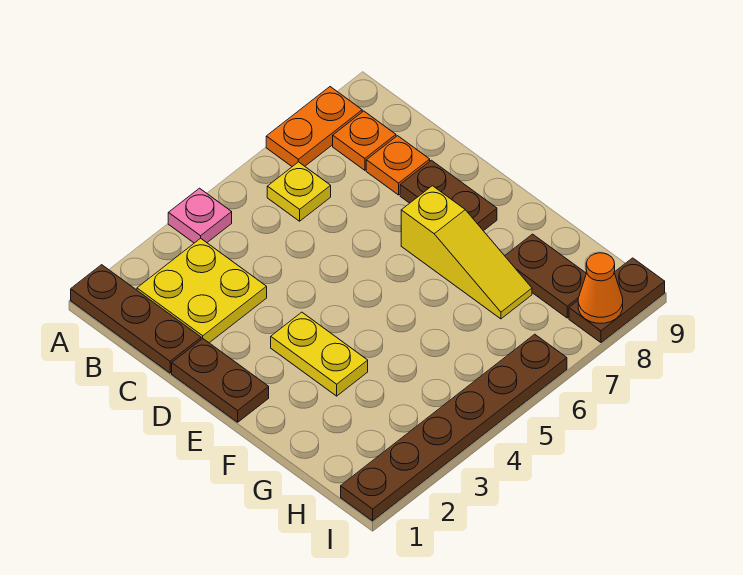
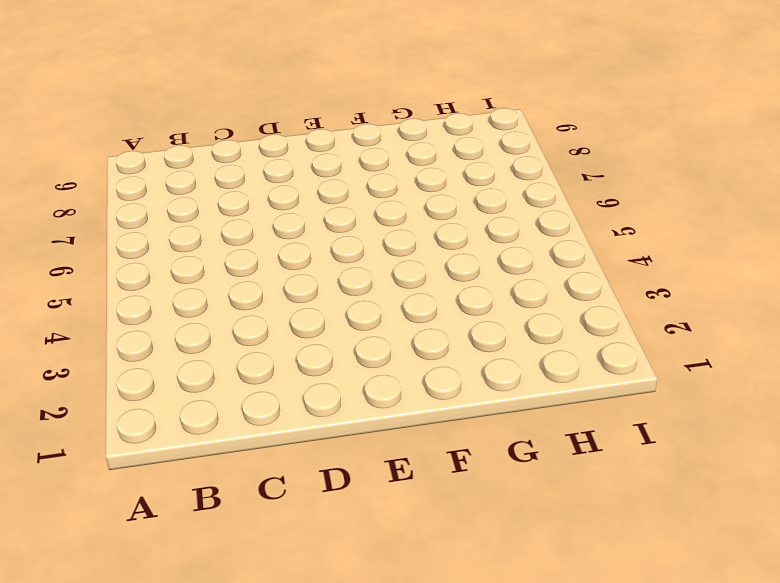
none -> brown 1x3 plate [71,265,201,373]
none -> pink 1x1 plate [168,188,232,243]
none -> orange 1x2 plate [266,87,362,167]

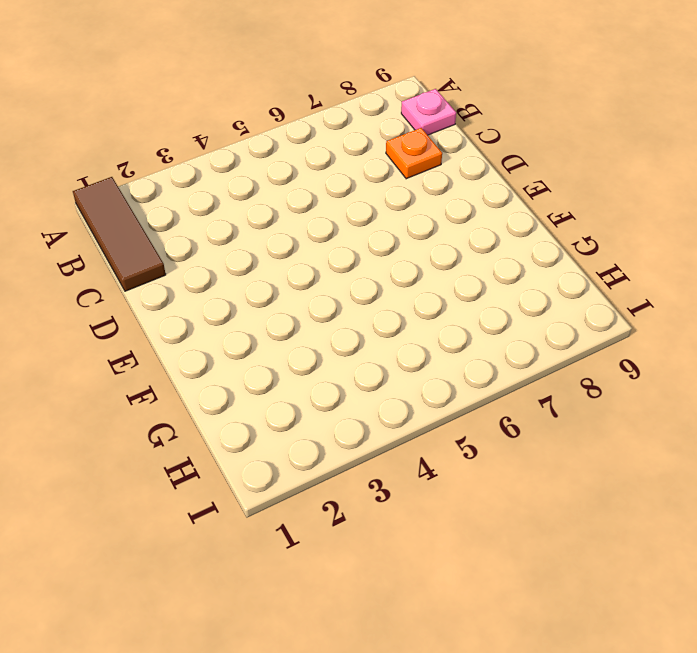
brown 1x3 tile [73,177,166,291] -> brown 1x3 plate [71,265,201,373]
pink 1x1 plate [401,89,456,135] -> pink 1x1 plate moved to [168,188,232,243]
none -> orange 1x2 plate [266,87,362,167]
none -> yellow 2x2 plate [137,238,267,343]
none -> yellow 1x1 plate [267,162,331,221]

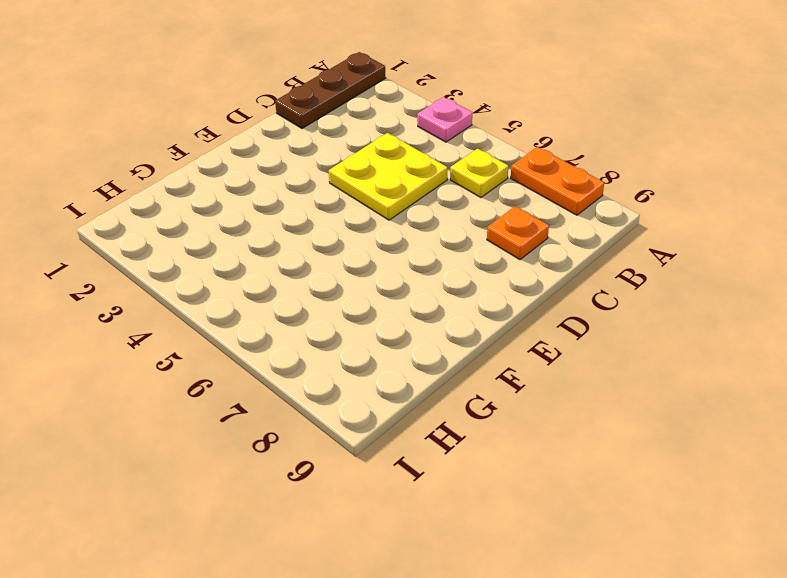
yellow 2x2 plate [329,133,447,220] -> yellow 2x2 plate moved to [137,238,267,343]
none -> orange 1x1 plate [333,111,396,170]
none -> brown 1x2 plate [172,339,269,422]
none -> brown 1x2 plate [400,160,497,231]

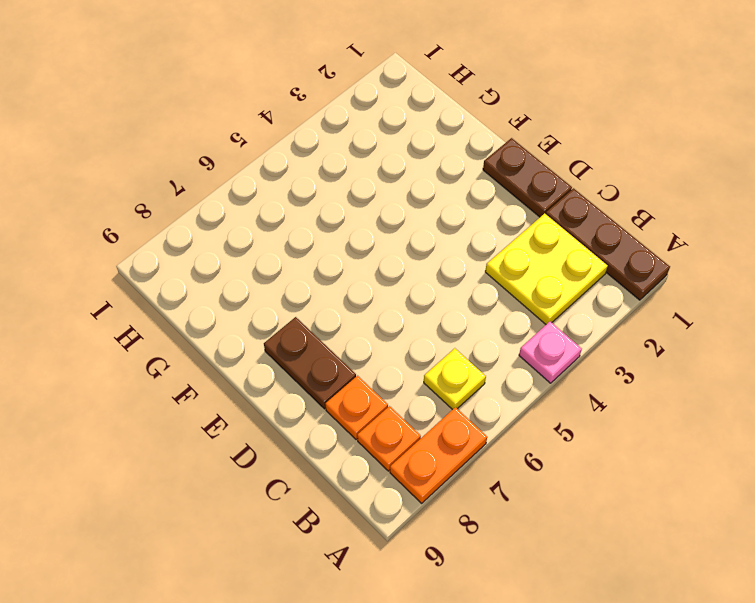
none -> yellow 1x2 plate [271,312,368,396]
none -> yellow 1x3 slope [401,186,532,319]
none -> brown 1x2 plate [505,234,586,318]

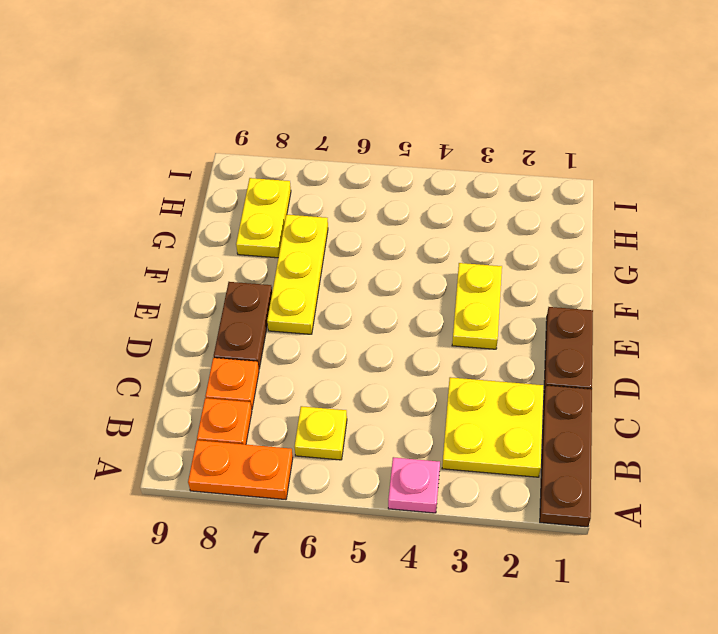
yellow 1x3 plate [267,215,328,334] -> yellow 1x3 slope [401,186,532,319]
yellow 1x2 plate [236,178,291,258] -> brown 1x2 plate [505,234,586,318]
none -> brown 1x6 plate [341,334,567,521]
none -> brown 1x2 plate [569,258,665,343]
none -> orange 1x1 cone [578,253,623,323]

